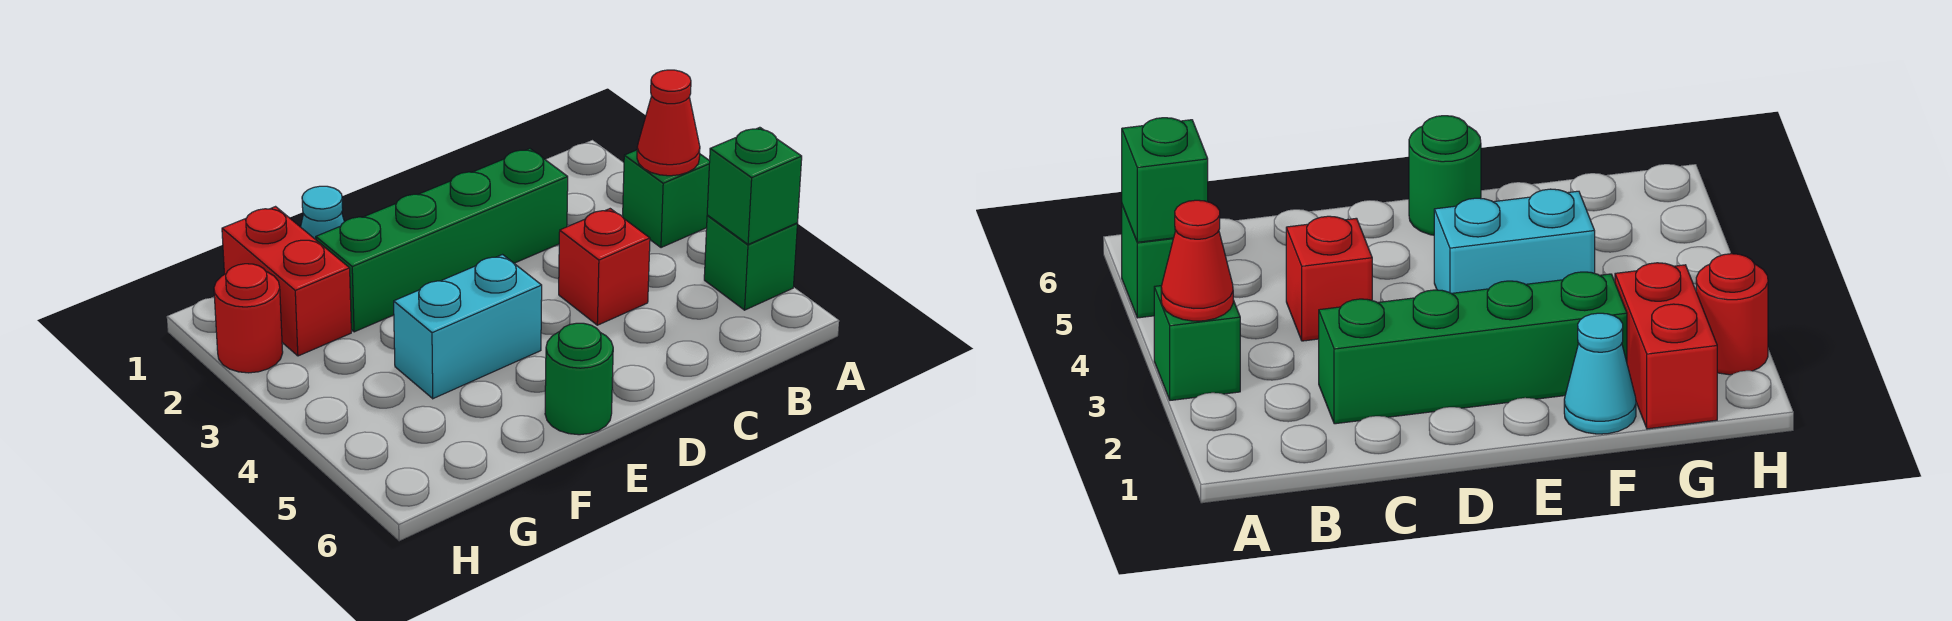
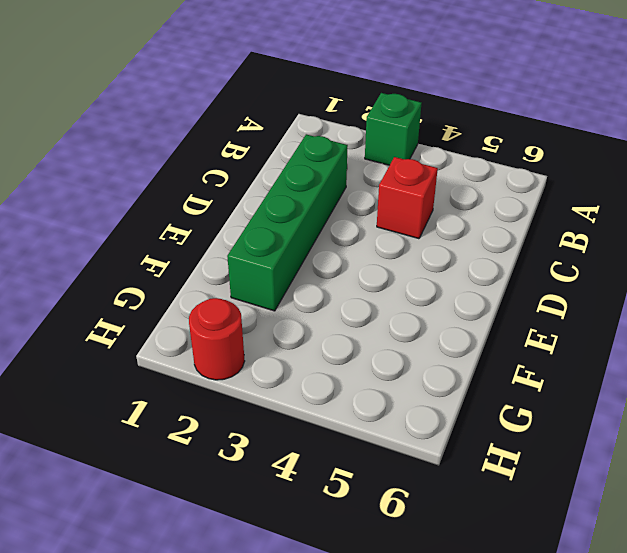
none -> green 1x1 brick [704,215,797,310]
none -> cyan 1x2 brick [394,255,542,399]

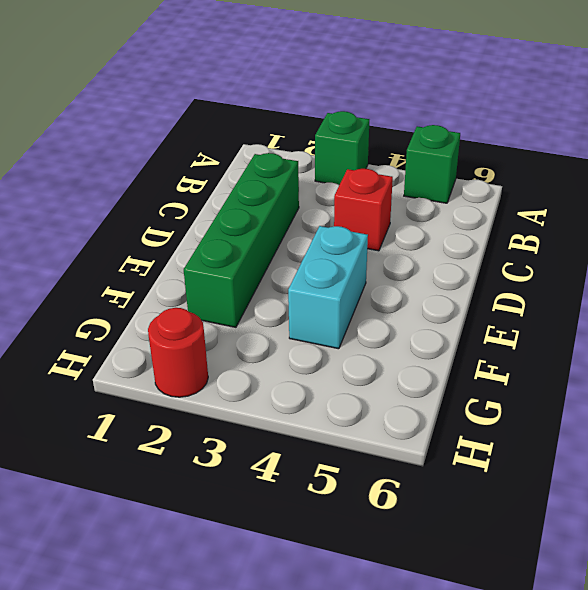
none -> green 1x1 round brick [545,323,613,435]
none -> cyan 1x1 cone [301,186,344,240]

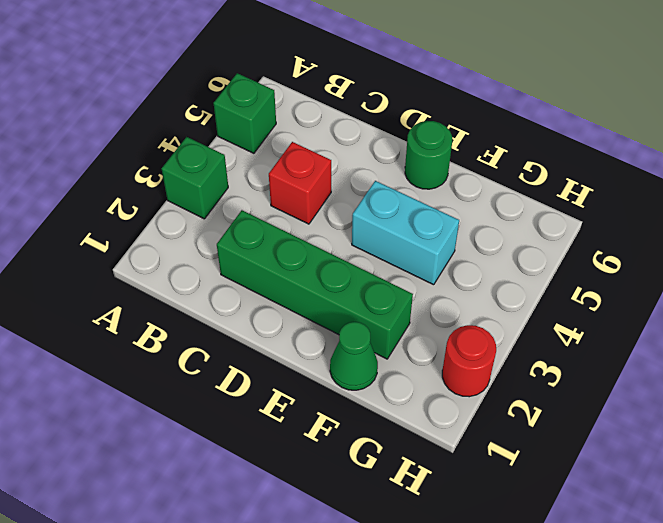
green 1x1 cone [330,322,378,390] -> cyan 1x1 cone [301,186,344,240]
none -> red 1x2 brick [222,207,351,356]
none -> red 1x1 cone [637,70,700,176]

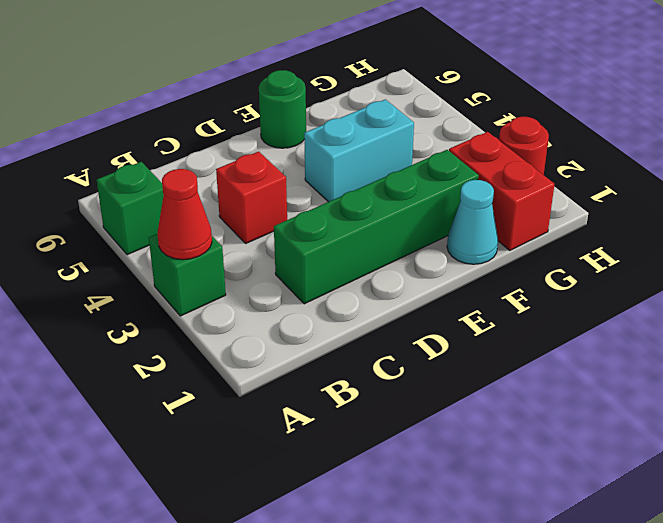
none -> green 1x1 brick [707,127,802,244]

